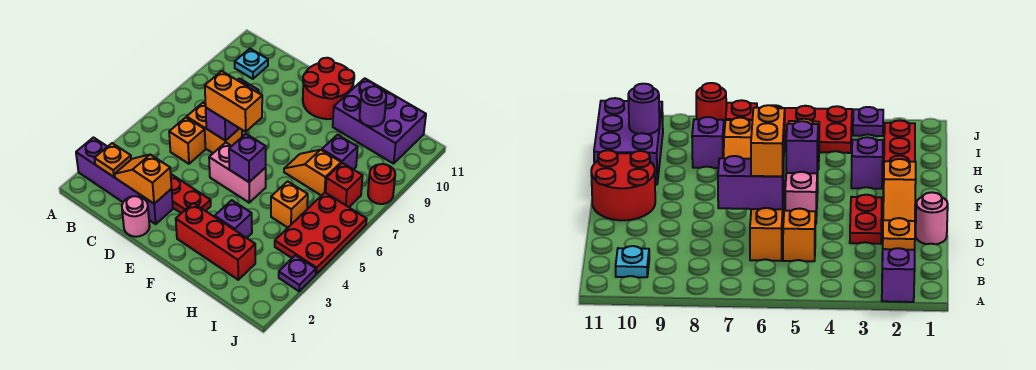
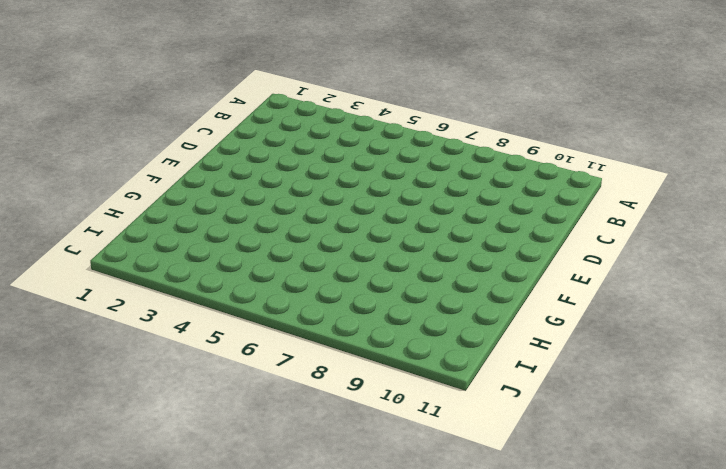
none -> purple 1x4 brick [76,138,173,224]
none -> cyan 1x1 plate [235,49,268,79]
none -> orange 1x1 brick [169,117,205,164]

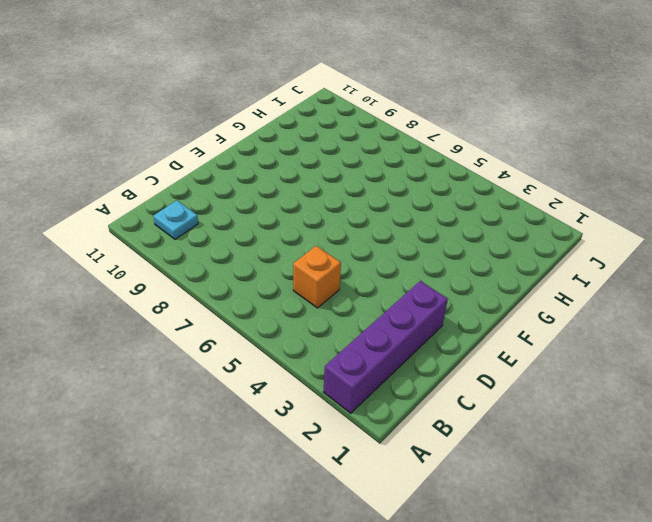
none -> orange 1x2 brick [187,103,242,153]
none -> pink 1x1 round brick [122,196,150,237]
none -> red 1x2 plate [171,174,211,213]

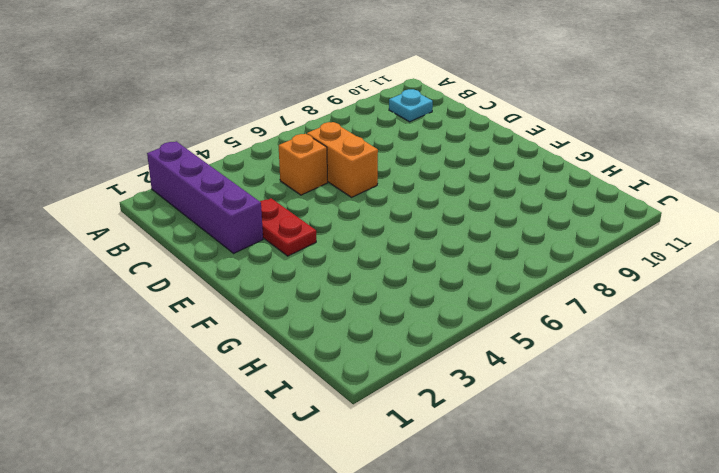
none -> pink 1x1 round brick [122,196,150,237]
none -> pink 1x2 brick [209,142,266,203]
none -> red 2x2 round brick [303,58,354,119]

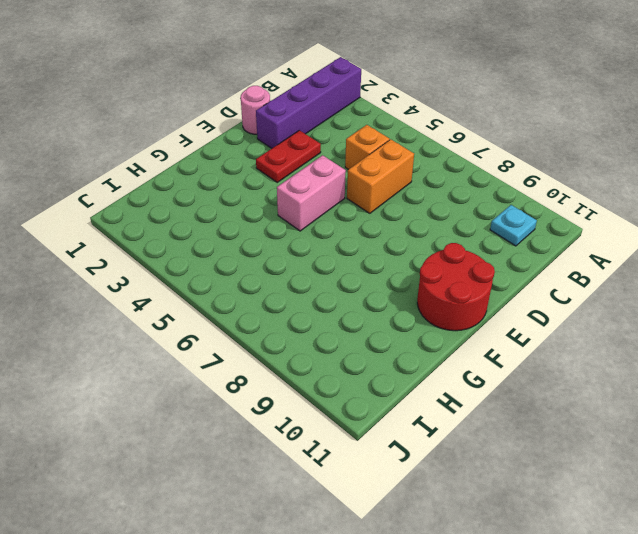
none -> red 1x3 brick [176,203,255,280]
none -> purple 1x1 brick [215,200,252,238]
none -> orange 1x2 slope [284,150,341,196]

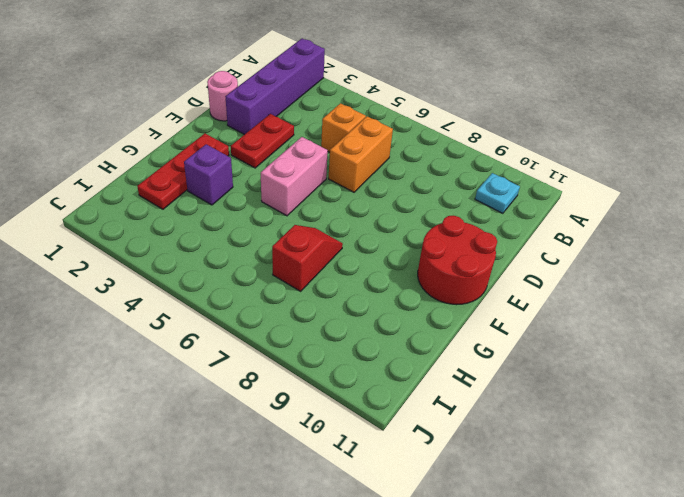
red 1x3 plate [137,133,229,209] -> red 1x3 brick [176,203,255,280]
red 1x2 slope [272,225,343,291] -> orange 1x2 slope [284,150,341,196]
none -> purple 2x3 brick [333,78,426,164]
none -> orange 1x1 brick [271,181,308,228]
none -> purple 1x1 brick [322,135,358,170]

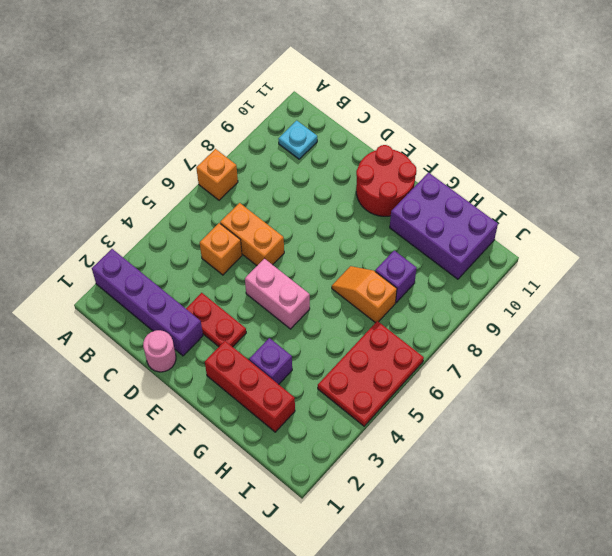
orange 1x1 brick [196,149,238,200] -> orange 1x1 brick moved to [271,181,308,228]
none -> red 1x1 brick [326,163,363,207]
none -> purple 1x1 plate [279,255,316,291]
none -> red 1x1 round brick [368,164,395,204]

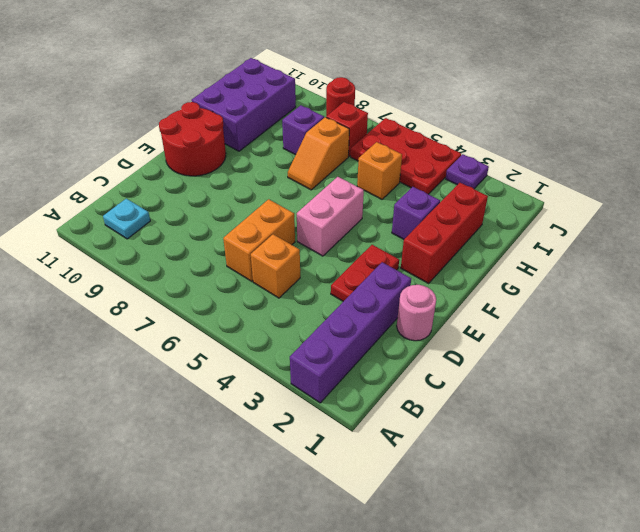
none -> orange 1x1 plate [95,143,131,177]
none -> orange 1x2 slope [115,155,172,204]
none -> purple 1x2 brick [206,78,259,141]

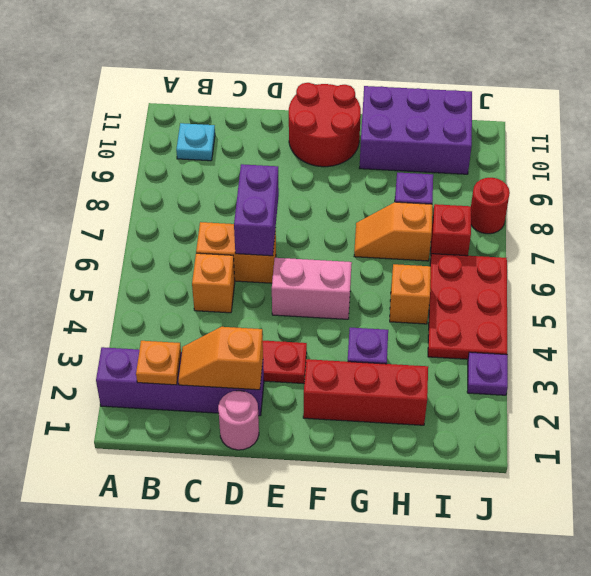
none -> purple 1x1 brick [229,134,266,182]
none -> purple 1x1 round brick [360,86,386,127]
none -> orange 1x2 brick [205,71,262,132]

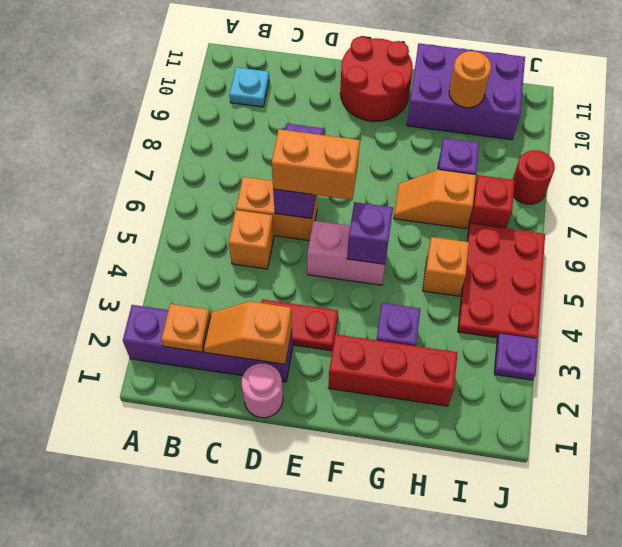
orange 1x1 round brick [449,51,491,108] -> purple 1x1 round brick [360,86,386,127]

